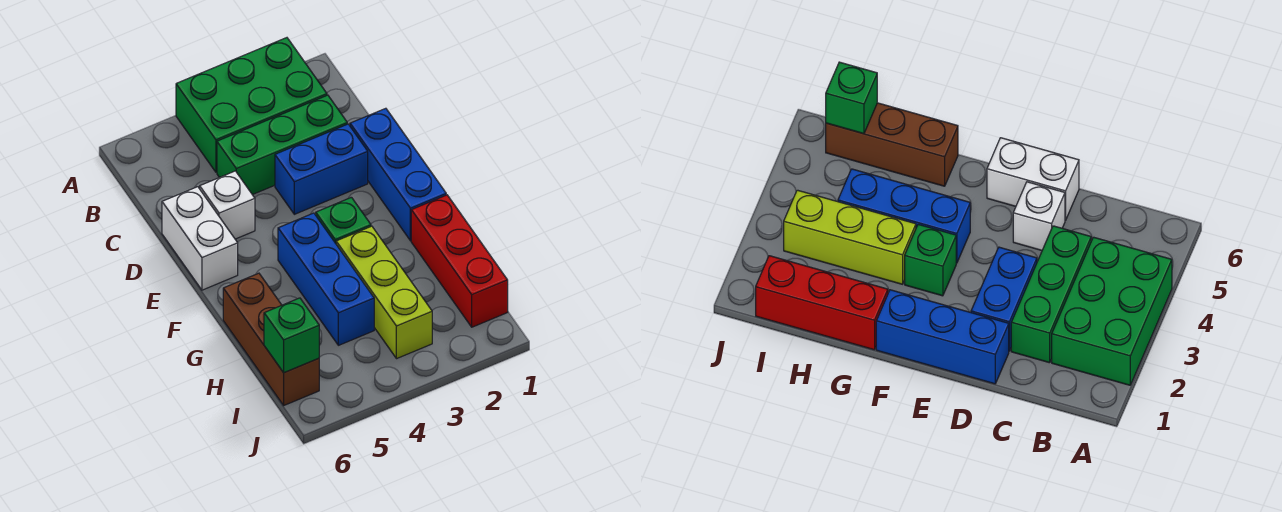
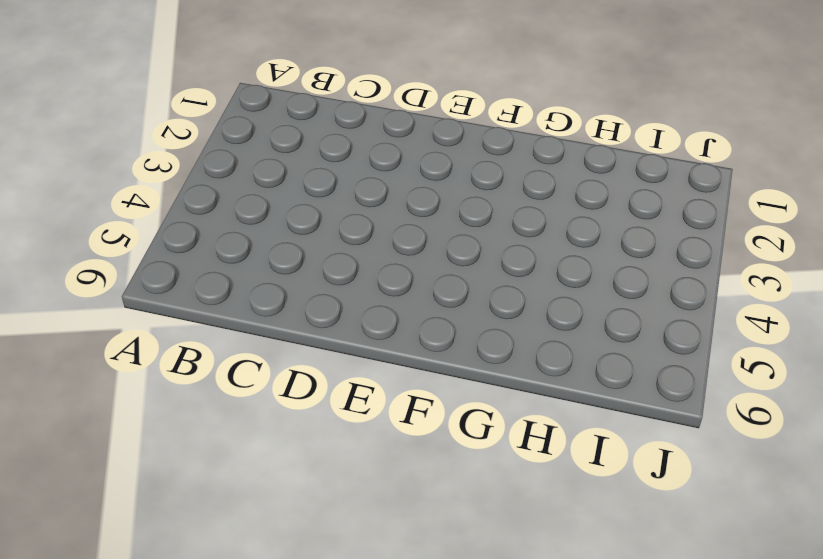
none -> green 2x3 brick [176,38,327,172]
none -> green 1x3 brick [217,95,347,195]
none -> blue 1x3 brick [350,108,446,241]

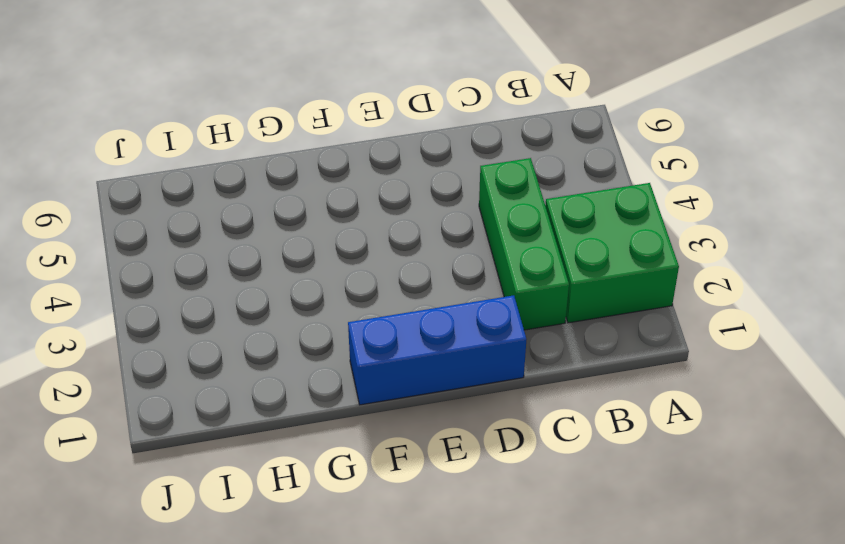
green 2x2 brick [545,183,679,323] -> green 2x3 brick [176,38,327,172]
none -> blue 1x2 brick [275,124,368,214]
none -> white 1x1 brick [200,171,255,239]
none -> white 1x2 brick [162,187,238,290]

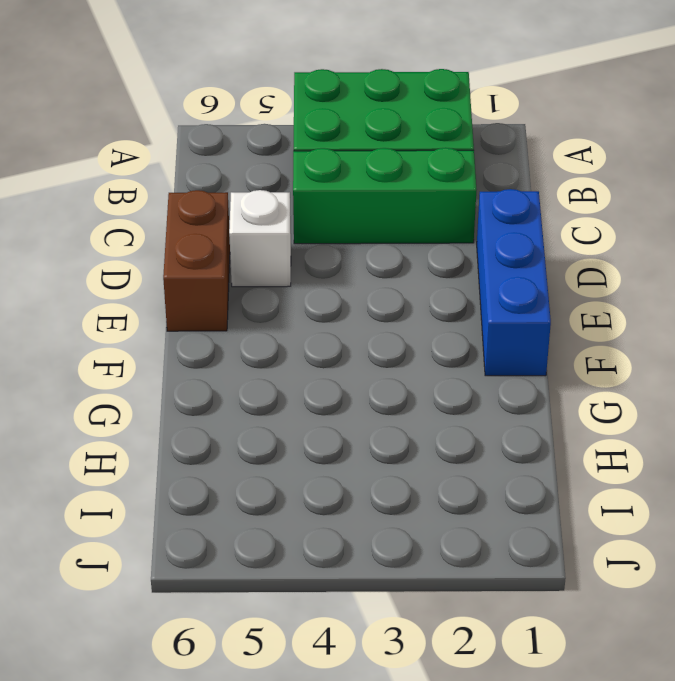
brown 1x2 brick [163,190,230,331] -> white 1x2 brick [162,187,238,290]
none -> blue 1x2 brick [275,124,368,214]
none -> green 1x1 brick [316,197,371,243]
none -> blue 1x3 brick [278,213,374,345]

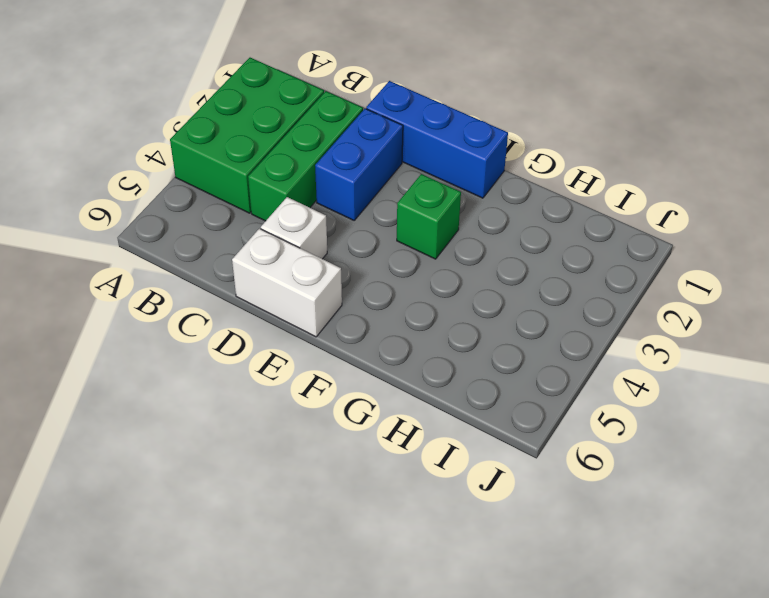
none -> blue 1x3 brick [278,213,374,345]
none -> red 1x3 brick [411,195,508,327]
none -> lime 1x3 brick [336,226,432,359]

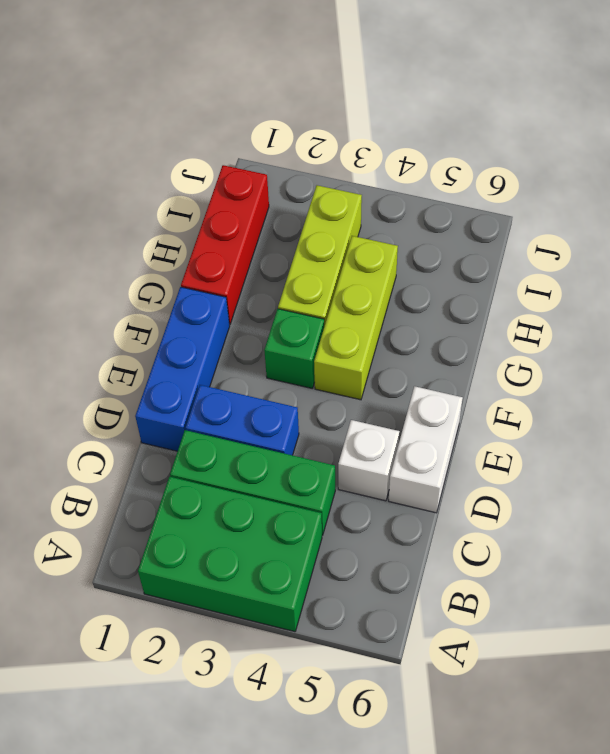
lime 1x3 brick [314,236,398,400] -> blue 1x3 brick [278,213,374,345]
none -> brown 1x3 brick [223,273,319,405]
none -> green 1x1 brick [264,298,319,373]

